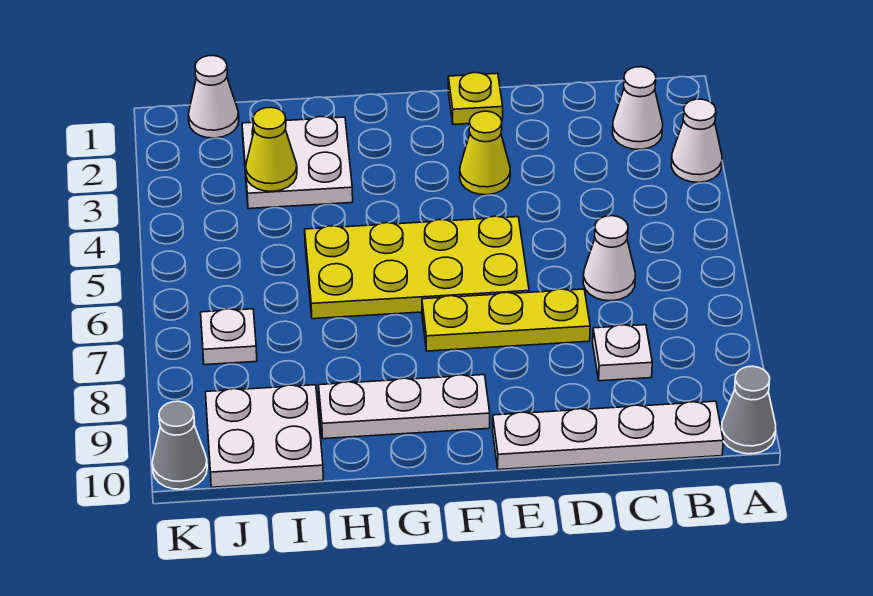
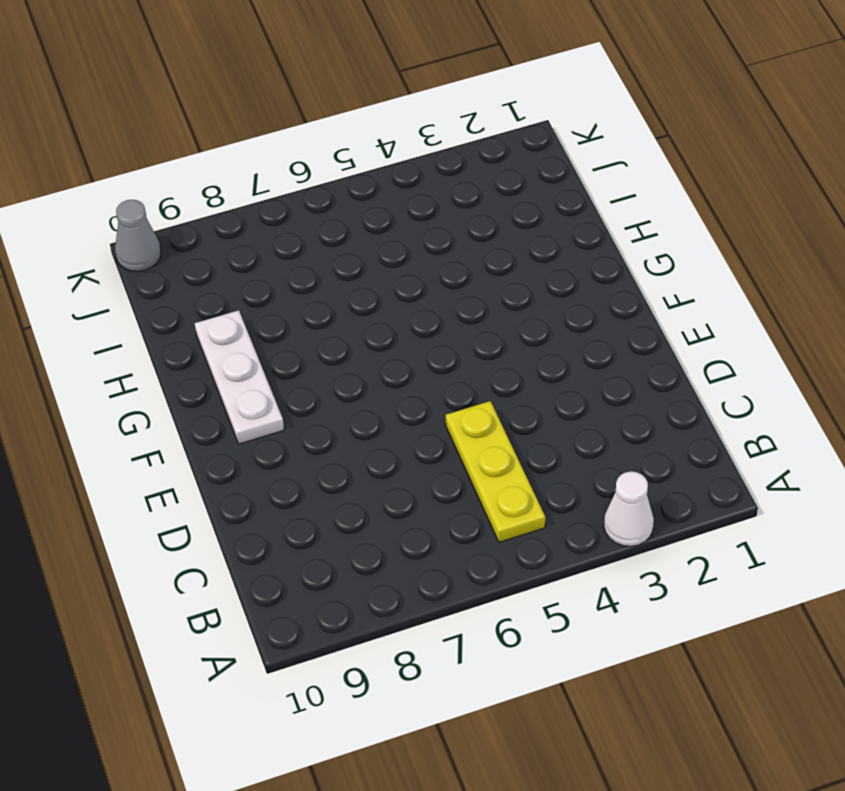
yellow 1x3 plate [446,401,545,542] -> yellow 1x3 plate moved to [422,289,590,351]
none -> grey 1x1 cone [722,366,776,454]
none -> white 1x1 cone [612,67,663,149]
none -> white 1x4 plate [493,401,723,470]

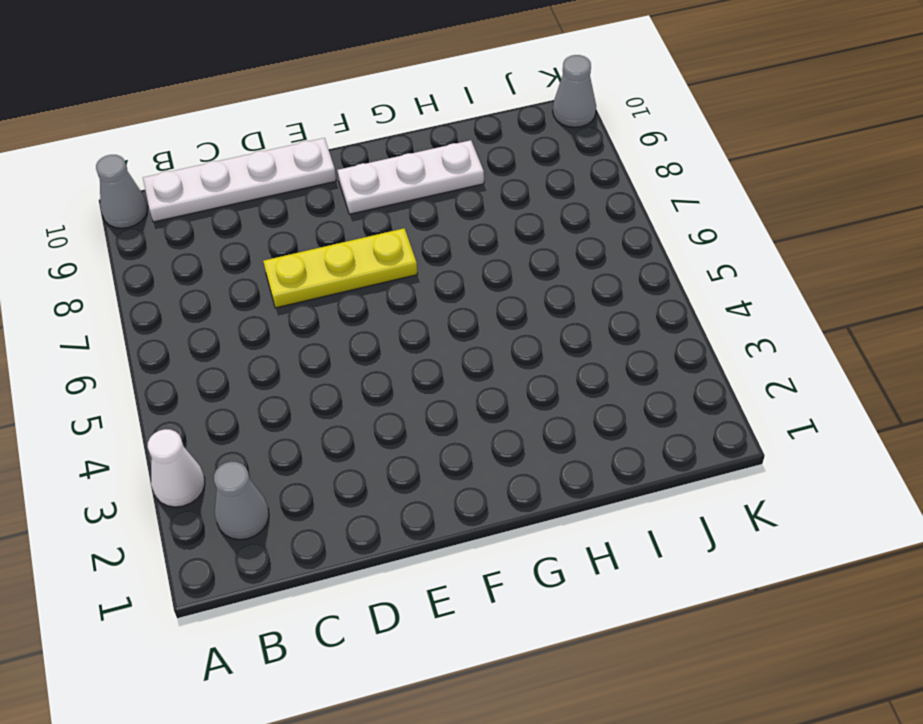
grey 1x1 cone [214,462,269,540] -> white 1x1 cone [612,67,663,149]
none -> white 1x1 cone [583,216,635,301]
none -> white 1x1 plate [593,325,652,381]
none -> yellow 1x1 plate [448,73,503,124]

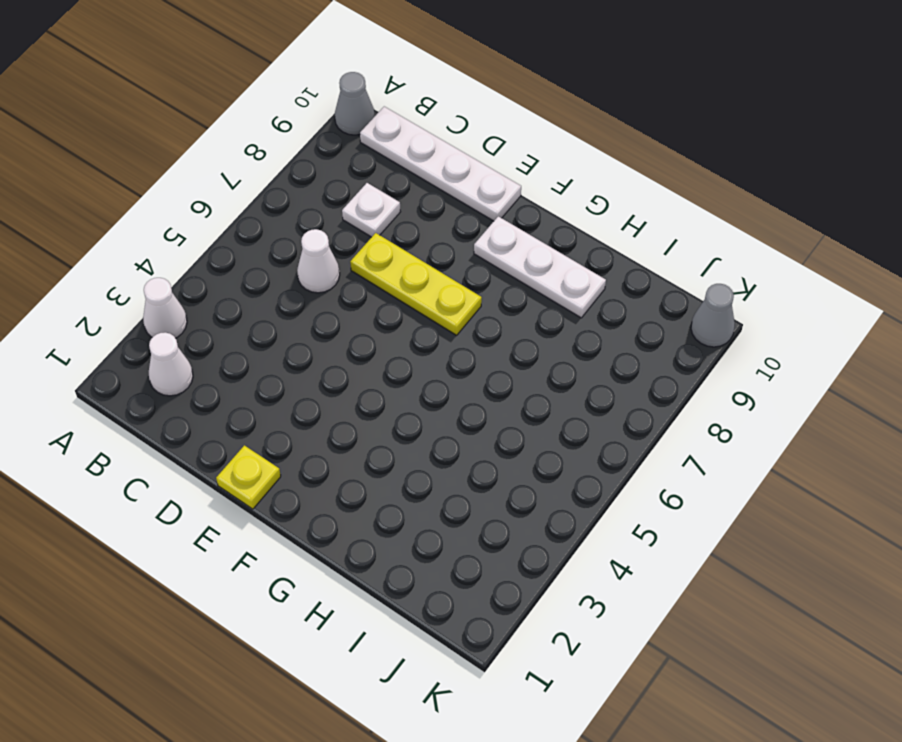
none -> yellow 1x1 cone [460,111,510,195]
none -> yellow 2x4 plate [305,216,529,319]
none -> white 2x2 plate [242,117,353,209]

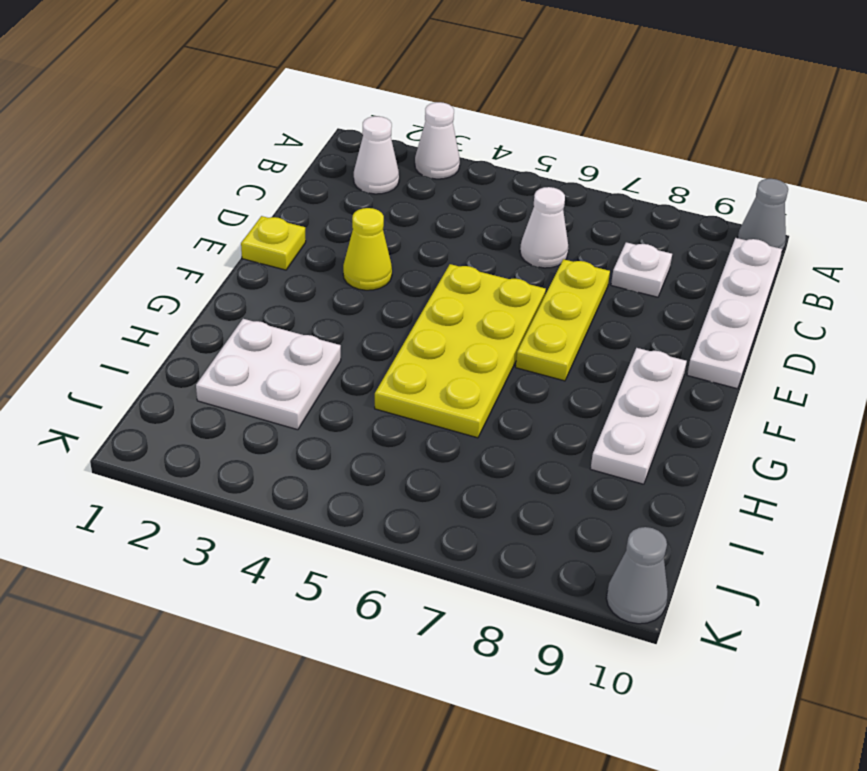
none -> white 2x2 plate [206,385,323,487]
none -> white 1x1 cone [188,56,239,138]
none -> white 1x1 plate [201,309,257,365]

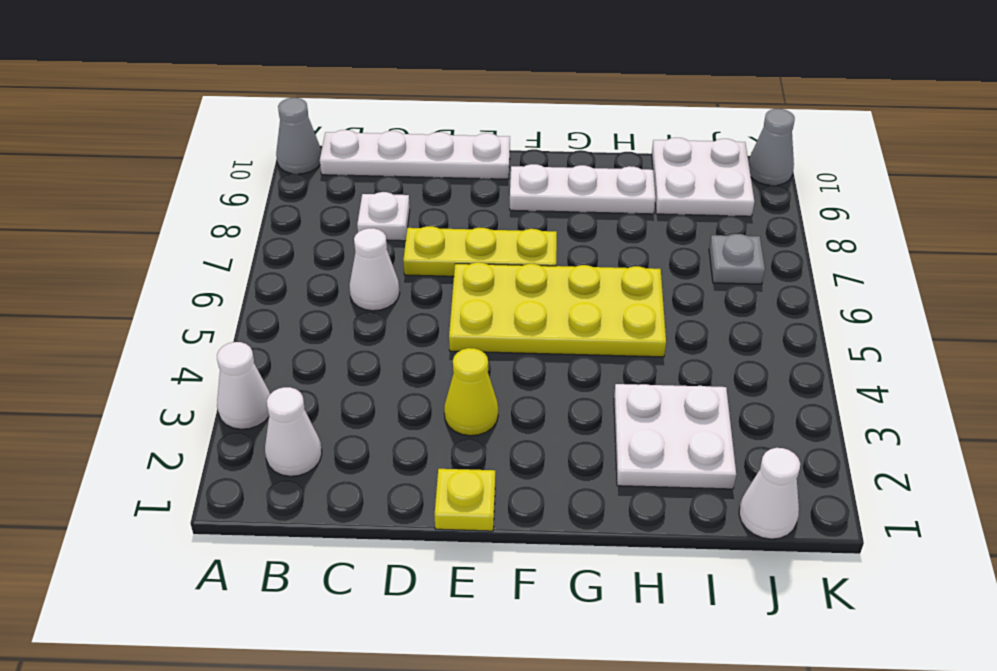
grey 1x1 plate [709,234,765,284] -> white 1x1 plate [201,309,257,365]
none -> yellow 1x1 cone [246,107,297,191]

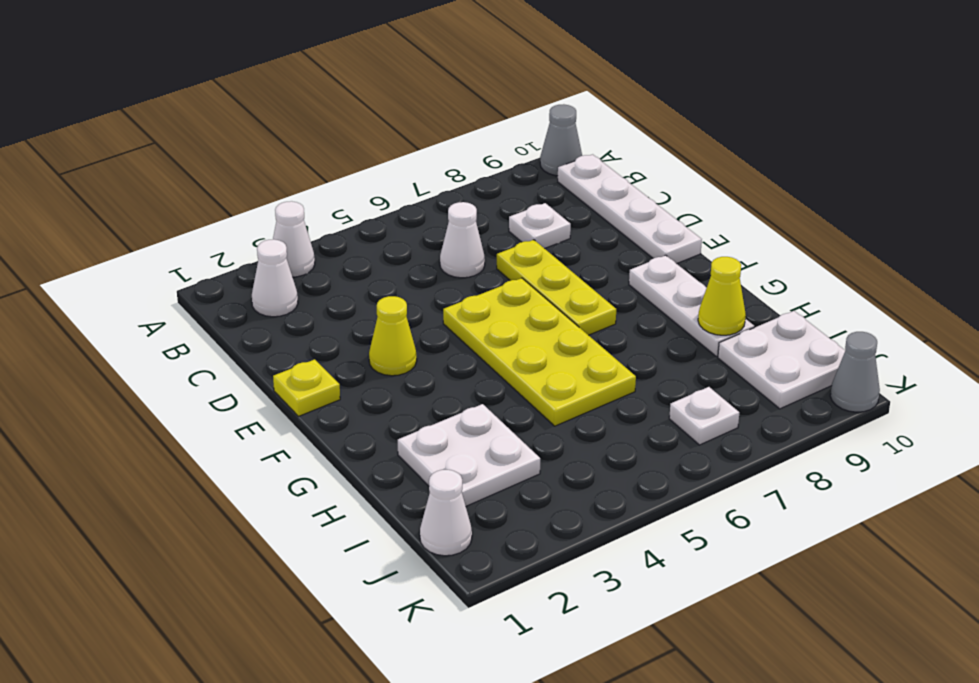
yellow 1x1 cone [698,257,746,335] -> yellow 1x1 cone moved to [246,107,297,191]

